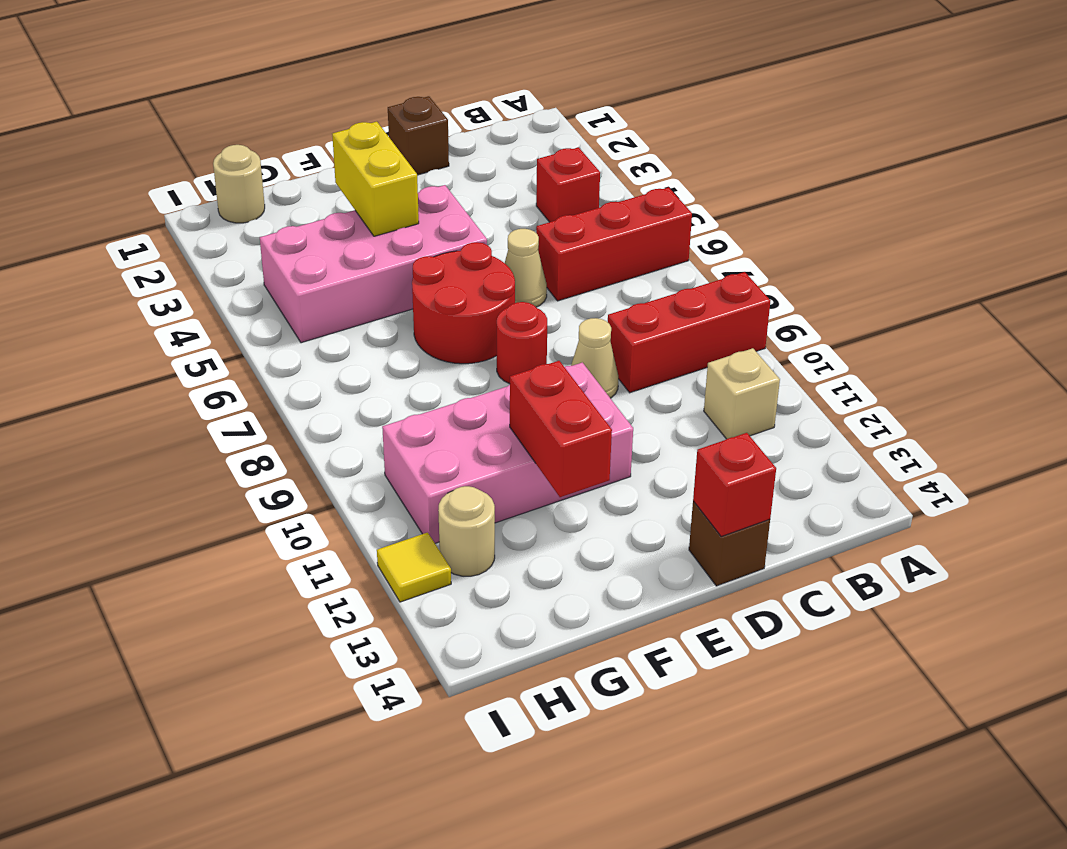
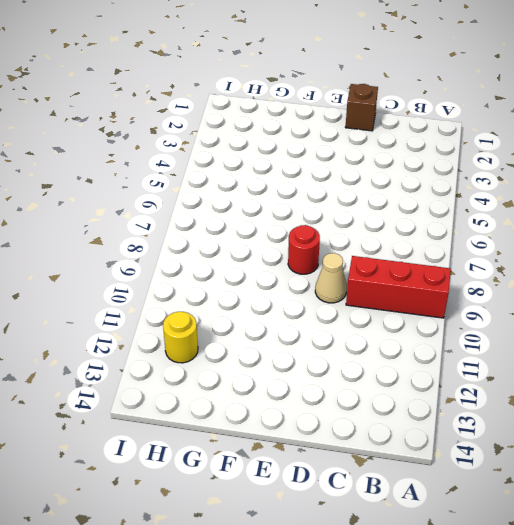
yellow 1x1 round brick [163,312,198,363] -> tan 1x1 round brick [438,486,495,576]
none -> red 1x3 brick [536,187,692,301]
none -> red 1x1 brick [536,147,600,222]
none -> tan 1x1 brick [704,348,780,439]

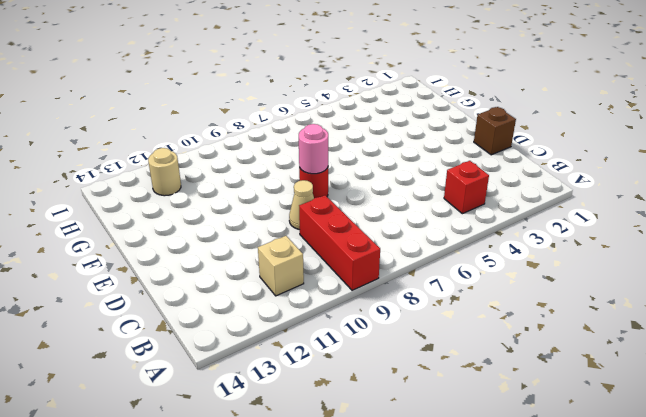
pink 1x1 round brick [299,124,328,174] -> none
none -> red 1x3 brick [536,187,692,301]
none -> tan 1x1 cone [505,229,547,307]
none -> brown 1x1 brick [689,501,770,586]

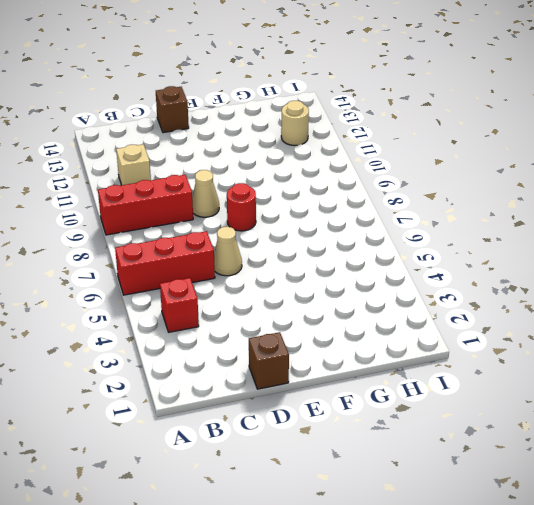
none -> pink 2x4 brick [260,185,487,343]
none -> red 2x2 round brick [412,242,515,364]
none -> pink 2x4 brick [382,362,633,543]

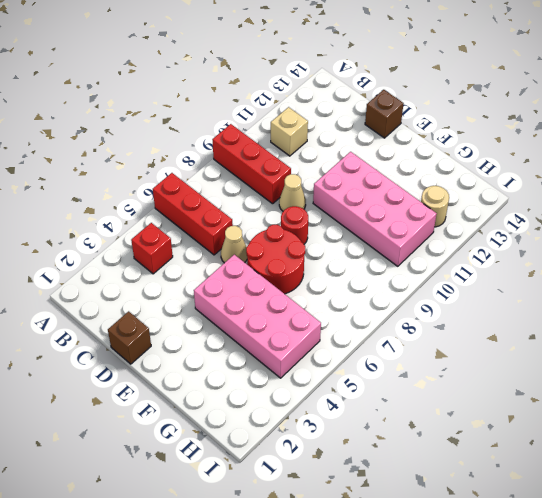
none -> tan 1x1 round brick [213,145,265,223]
none -> yellow 1x1 tile [377,533,451,602]
none -> red 1x1 brick [693,433,776,537]

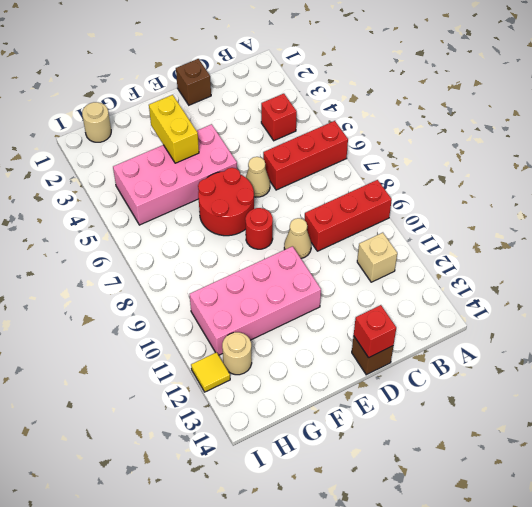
none -> red 1x2 brick [510,361,612,497]

